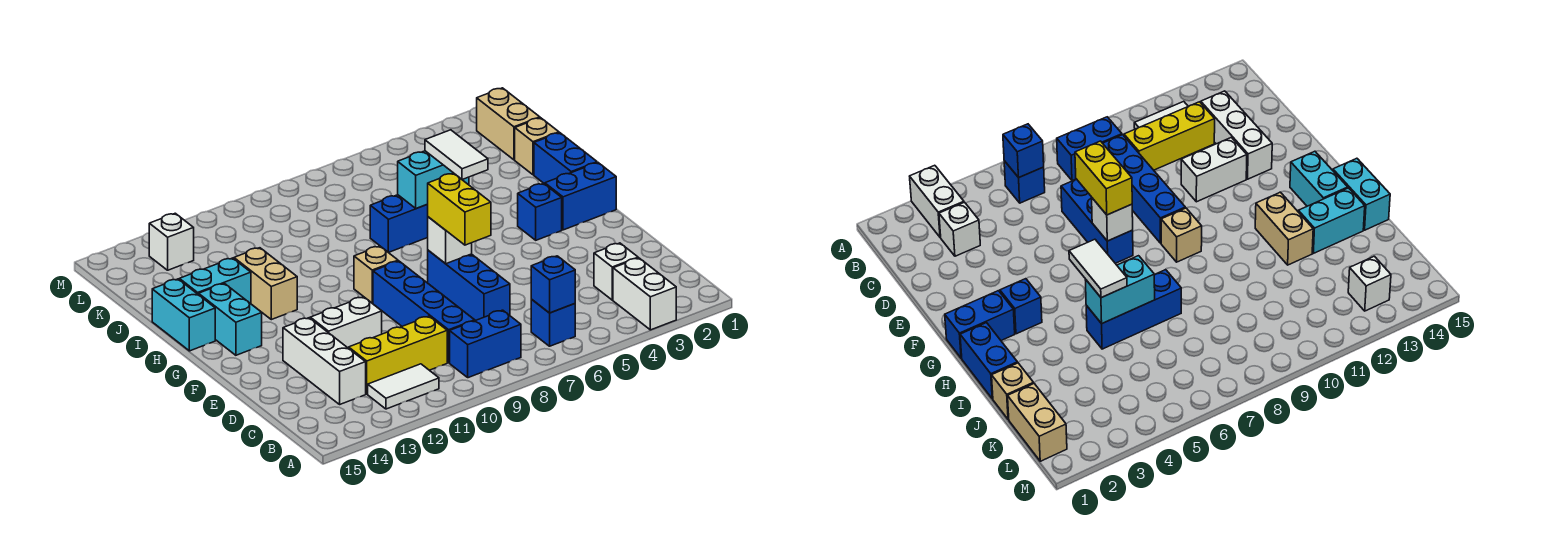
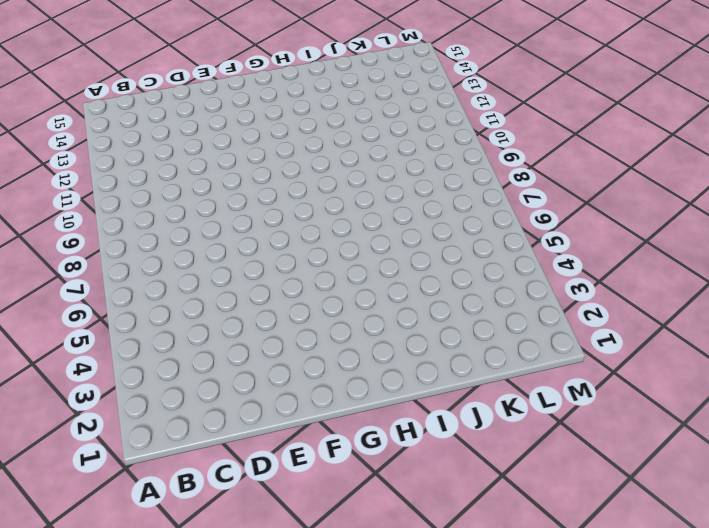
none -> white 1x2 brick [613,258,676,330]
none -> blue 1x1 brick [531,299,575,346]
none -> blue 1x2 brick [450,310,521,378]

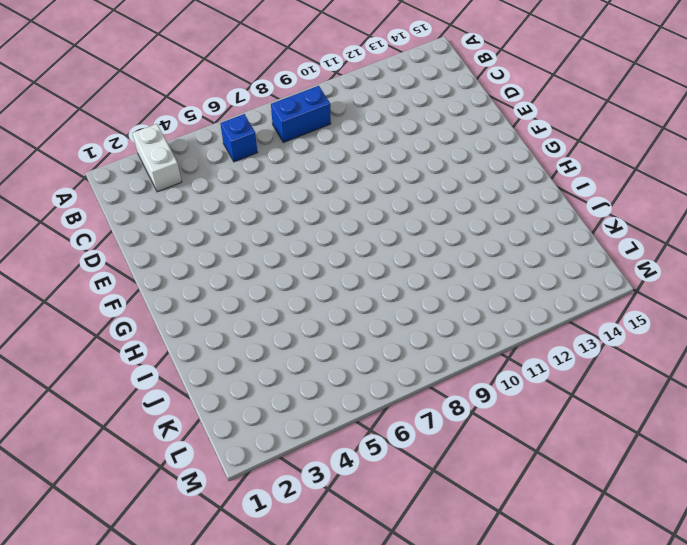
none -> white 1x2 tile [368,364,439,409]
none -> white 1x1 brick [594,243,638,300]
none -> blue 1x4 brick [373,261,475,363]

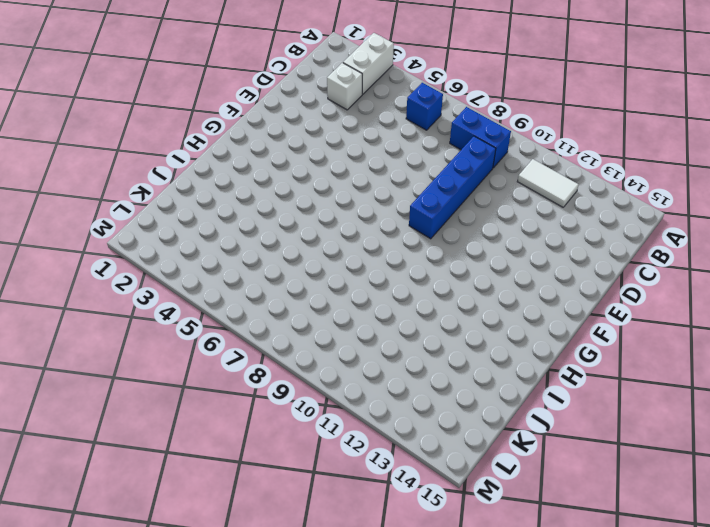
none -> yellow 1x3 brick [349,316,447,394]
none -> white 1x3 brick [283,318,366,404]
none -> blue 1x3 brick [428,250,510,320]

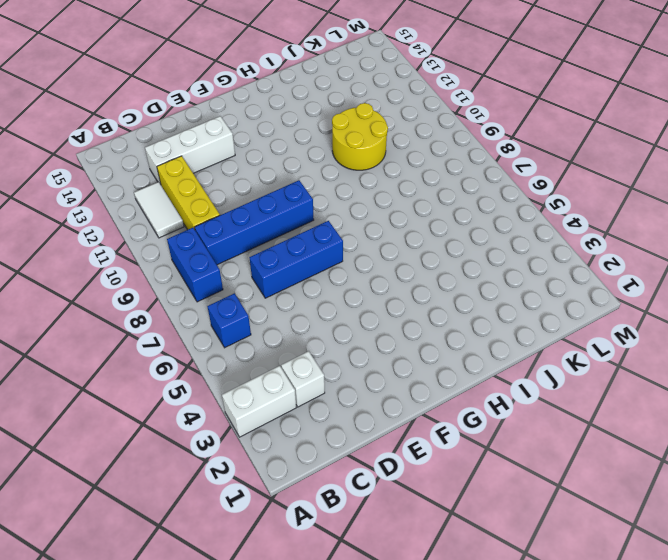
yellow 2x2 round brick [332,103,388,170] -> none
none -> white 1x2 brick [310,297,382,348]
none -> blue 1x2 brick [545,163,616,230]
none -> blue 1x1 brick [518,183,562,240]

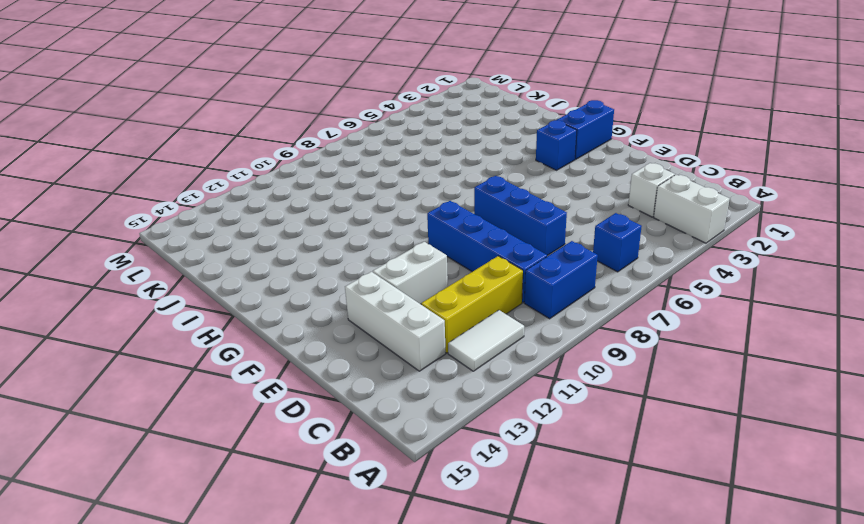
none -> tan 1x1 brick [354,246,398,303]
none -> cyan 1x2 brick [199,284,262,355]
none -> blue 1x2 brick [534,133,597,184]

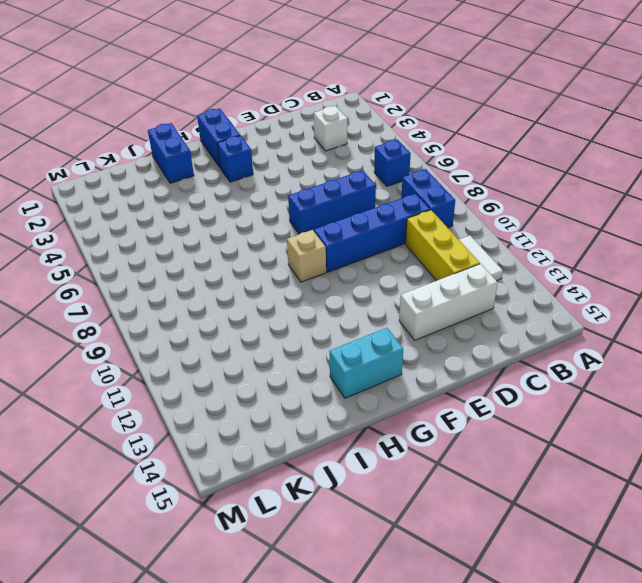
blue 1x2 brick [148,123,194,183] -> blue 1x2 brick turned to [534,133,597,184]
none -> white 1x2 brick [613,258,676,330]
none -> white 1x2 brick [310,297,382,348]
none -> tan 1x2 brick [234,248,297,320]

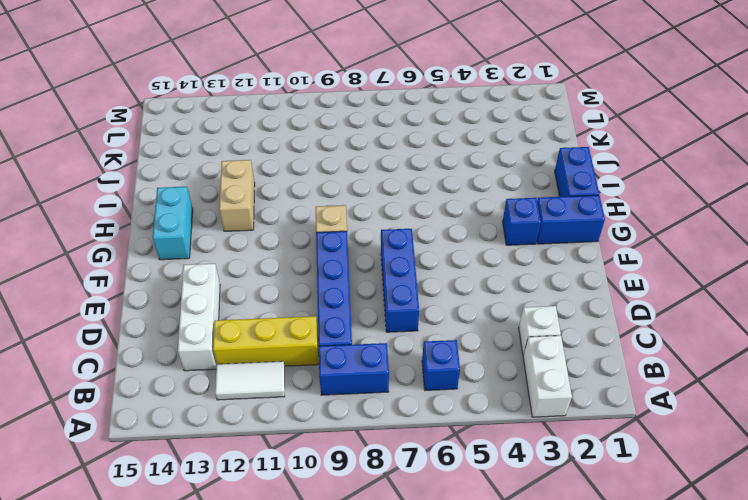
none -> white 1x2 brick [310,297,382,348]
none -> cyan 1x2 brick [152,279,215,351]
none -> blue 1x3 brick [370,195,428,253]

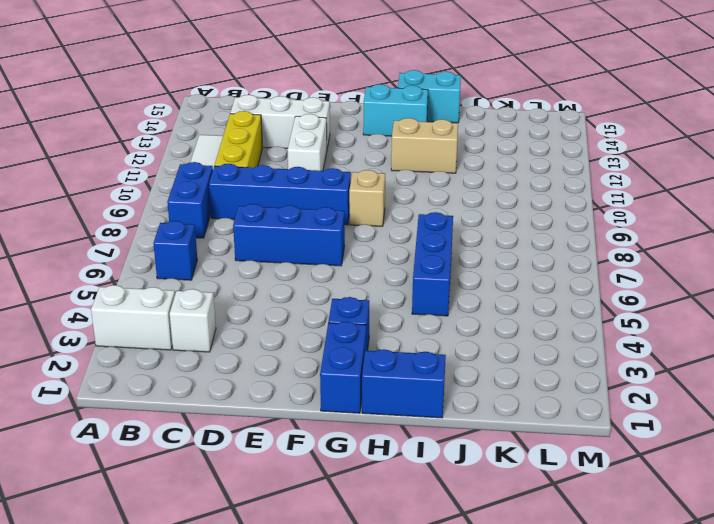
none -> cyan 1x2 brick [179,258,251,304]
none -> tan 1x1 brick [515,118,559,175]
none -> tan 1x2 brick [477,88,540,160]

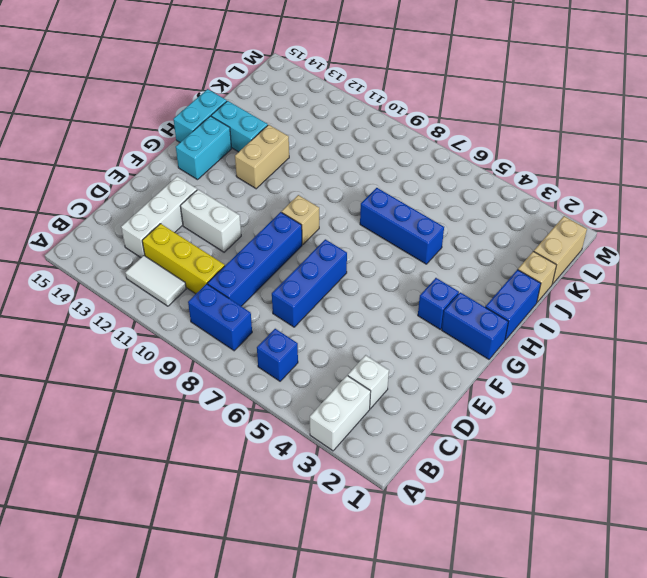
none -> white 1x1 brick [149,213,194,270]
none -> blue 1x1 brick [531,256,575,313]
none -> white 1x1 brick [428,217,472,264]

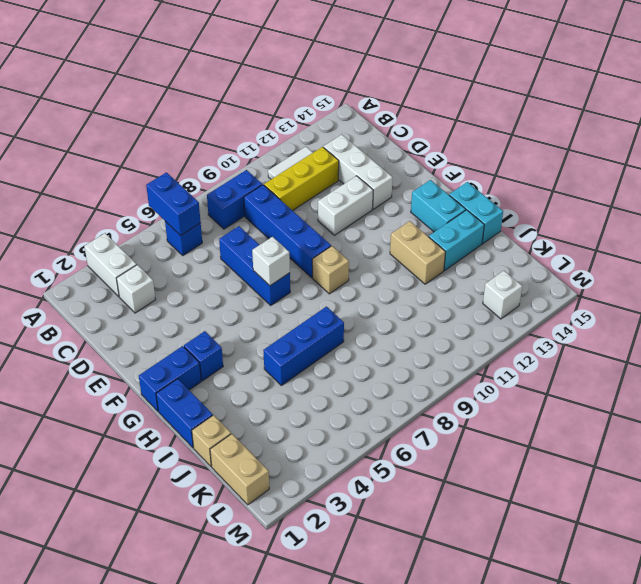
blue 1x2 brick [146,172,201,235] -> blue 1x1 brick [531,256,575,313]
none -> cyan 1x2 brick [398,151,469,209]
none -> yellow 1x2 brick [428,173,491,245]
none -> white 1x2 tile [425,130,488,180]

